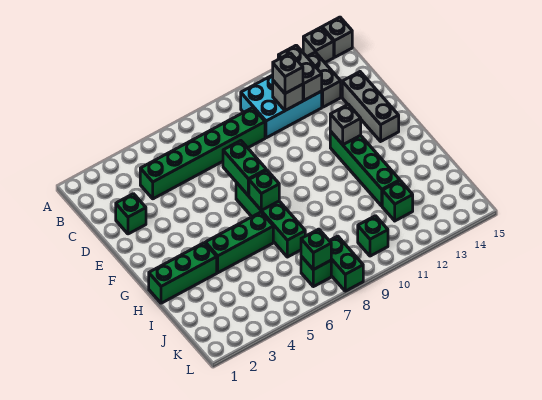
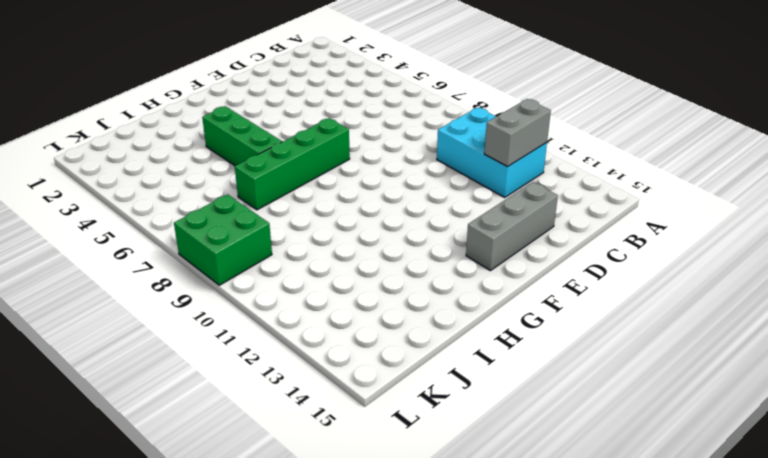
green 2x2 brick [174,194,272,285] -> green 1x2 brick [329,236,363,291]
none -> grey 1x1 brick [303,27,334,62]
none -> grey 1x1 brick [322,17,352,57]
none -> grey 1x2 brick [307,52,341,107]

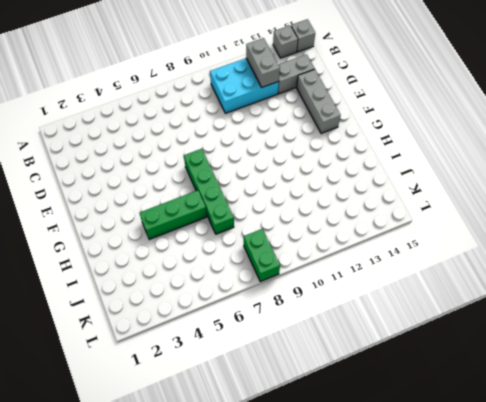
grey 1x2 brick [278,54,314,94] -> grey 1x2 brick turned to [307,52,341,107]
none -> green 1x6 brick [140,108,265,199]
none -> green 1x1 brick [116,194,146,234]
none -> green 1x4 brick [330,131,400,206]

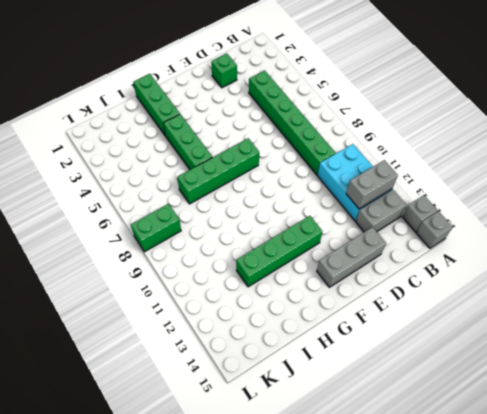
none -> green 1x1 brick [382,181,413,221]
none -> green 1x1 brick [301,256,331,287]
none -> green 1x1 brick [358,216,388,256]

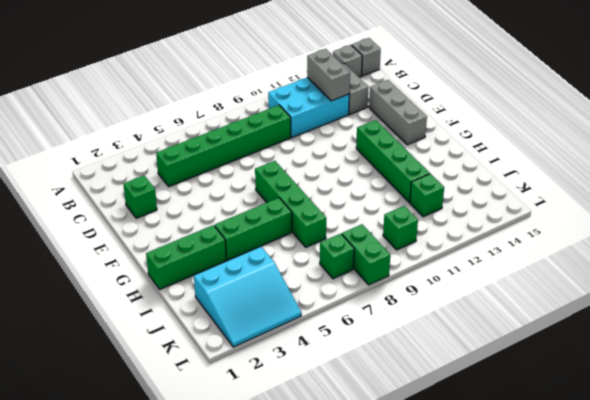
cyan 3x3 slope [194,247,301,347] -> none
none -> grey 1x1 brick [273,81,303,110]
none -> green 1x2 brick [223,141,266,196]
none -> grey 1x1 brick [330,104,361,145]

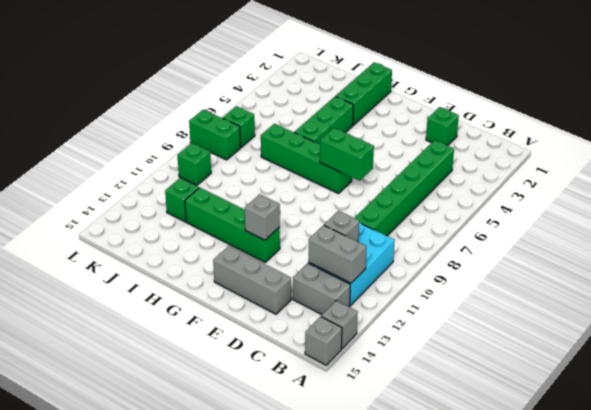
none -> green 1x1 brick [249,170,279,210]
none -> green 1x1 brick [301,229,331,270]
none -> grey 1x1 brick [273,53,303,93]

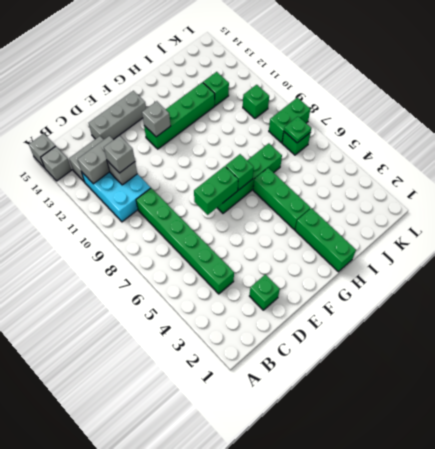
green 1x1 plate [284,117,311,143] -> green 1x1 brick [301,229,331,270]

